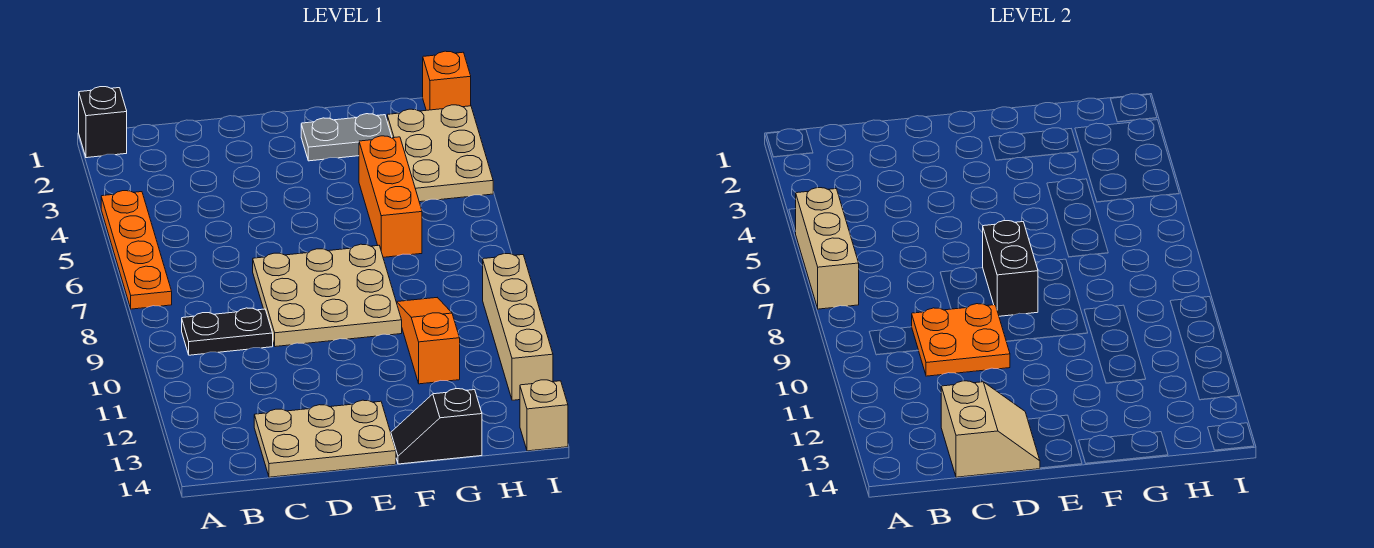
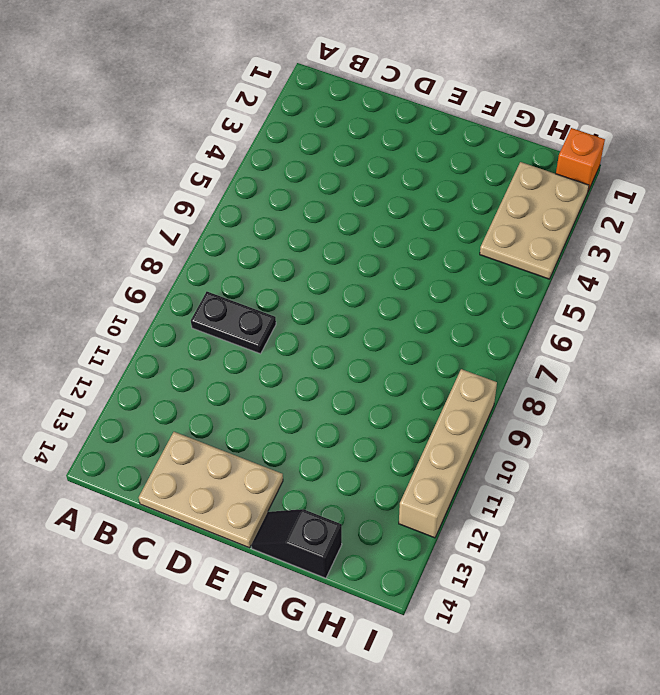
none -> black 1x1 brick [79,87,127,158]
none -> orange 1x4 plate [101,191,172,309]
none -> tan 3x3 plate [253,244,402,347]

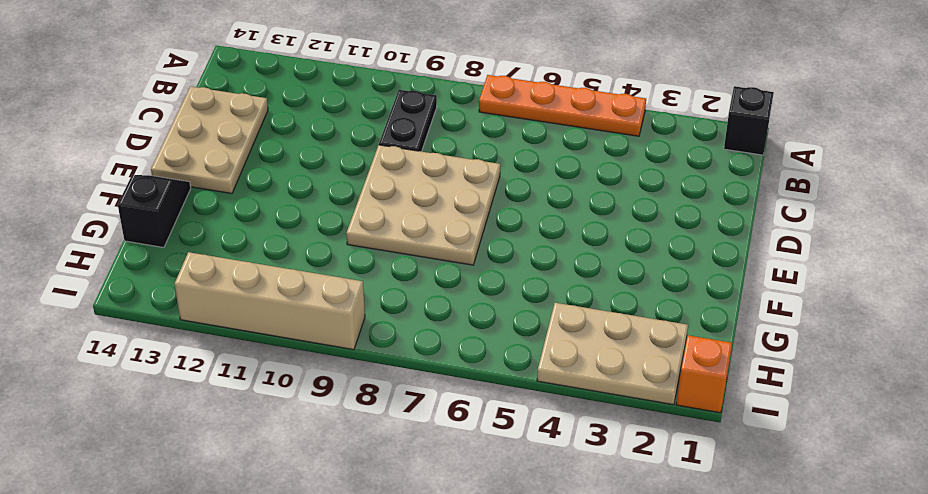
none -> grey 1x2 plate [301,114,392,161]
none -> orange 1x3 brick [359,136,422,257]
none -> orange 1x3 slope [397,298,460,384]

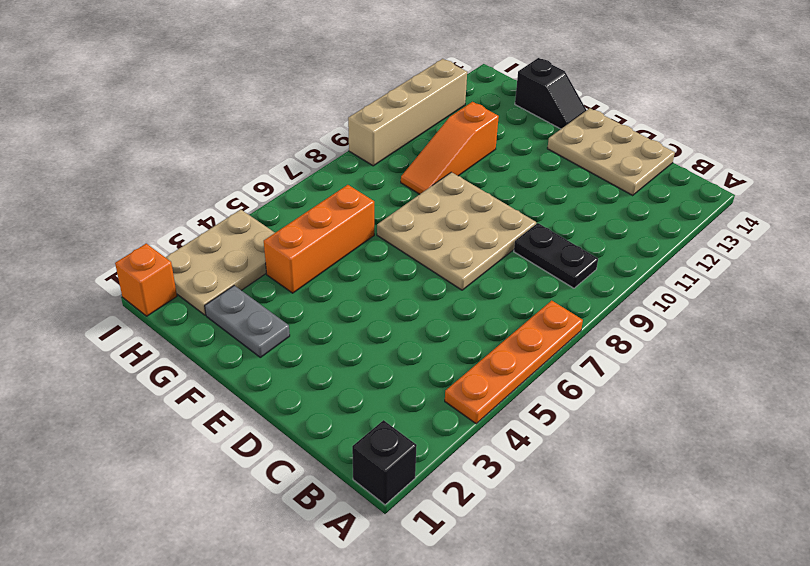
none -> tan 1x1 brick [520,380,568,451]
none -> tan 1x3 brick [796,187,859,309]
none -> orange 2x2 plate [912,304,1010,376]

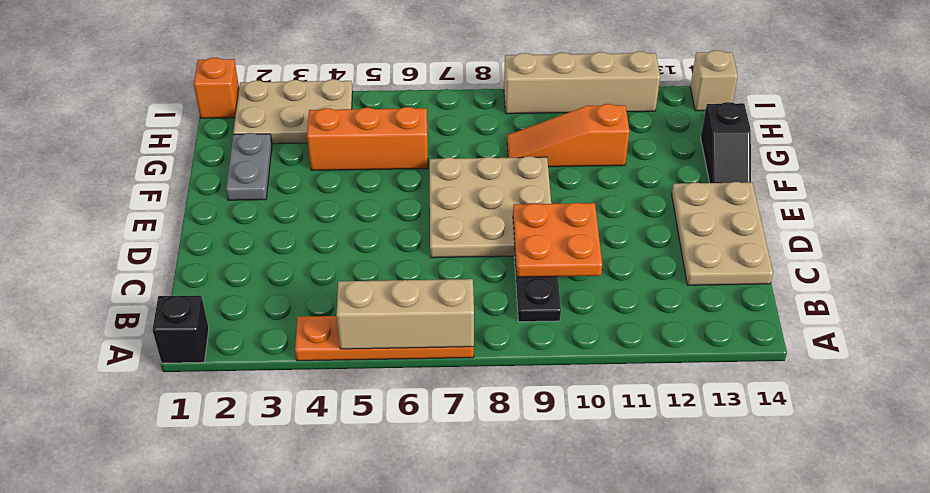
none -> tan 2x2 slope [941,381,1040,477]
none -> black 1x2 brick [983,220,1038,316]

